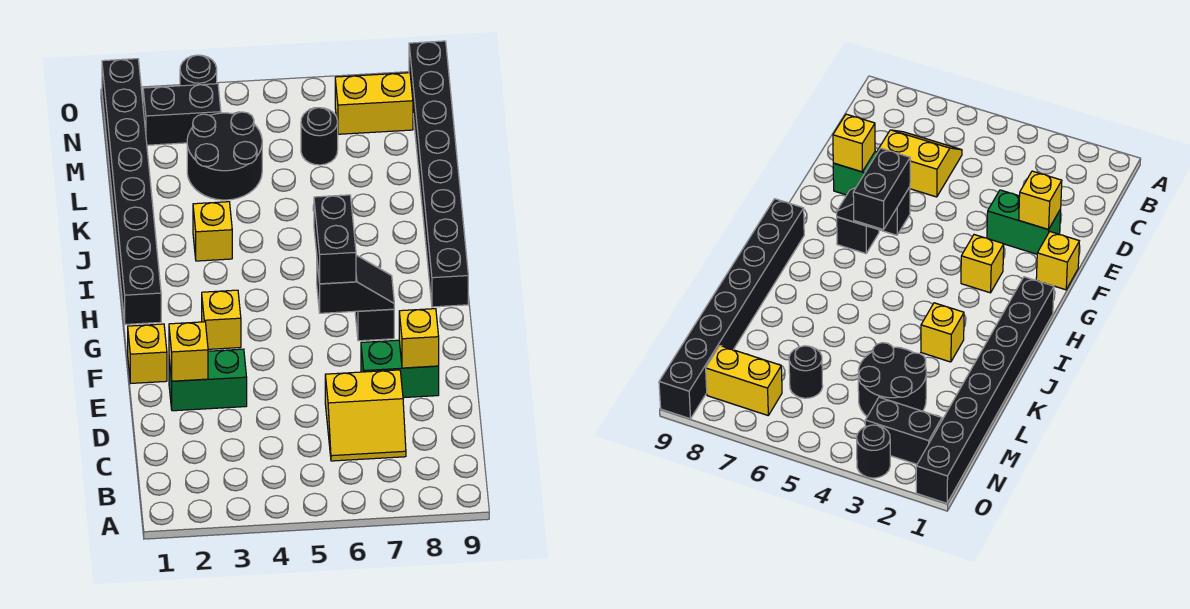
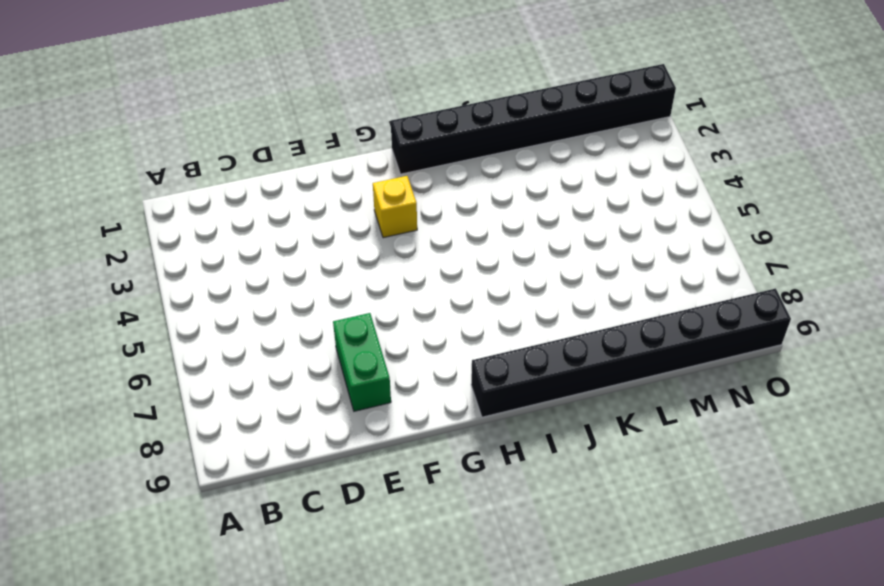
none -> yellow 2x2 slope [325,370,406,461]
none -> green 1x2 brick [169,349,247,411]
none -> yellow 1x1 brick [128,324,167,383]

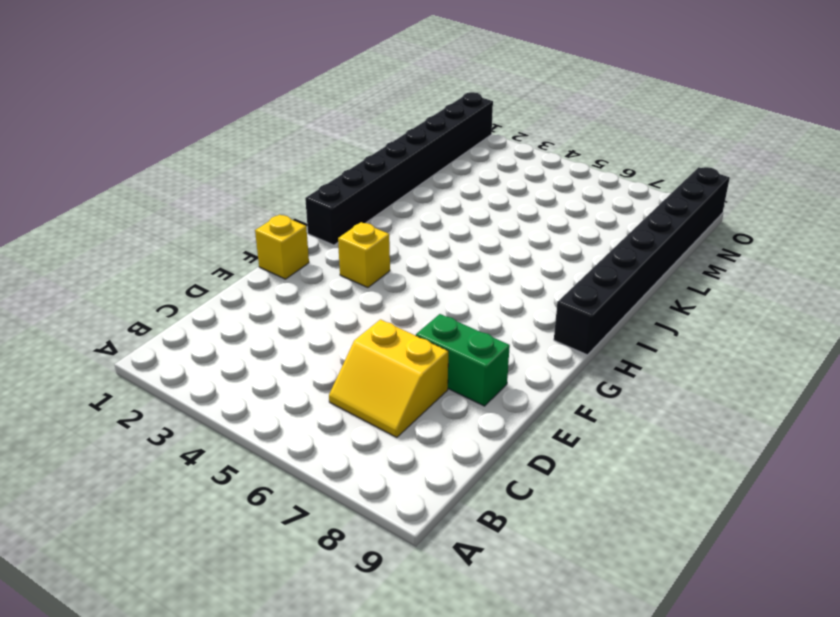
none -> green 1x2 brick [169,349,247,411]
none -> black 1x1 brick [355,309,394,341]
none -> yellow 1x1 brick [193,202,232,261]

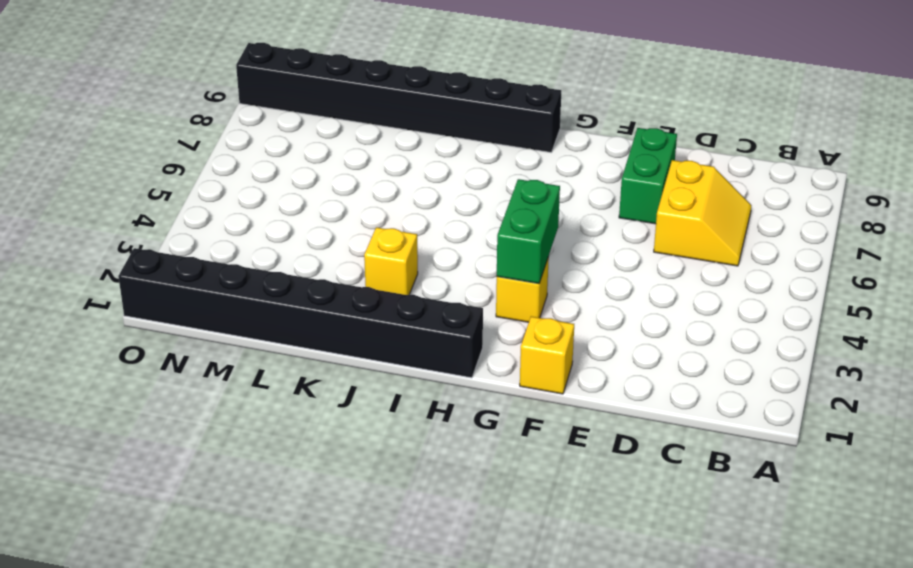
green 1x2 brick [497,179,560,284] -> green 1x2 brick moved to [169,349,247,411]
none -> black 1x1 brick [355,309,394,341]
none -> black 2x2 round brick [187,112,262,200]
none -> black 1x1 round brick [301,108,338,165]

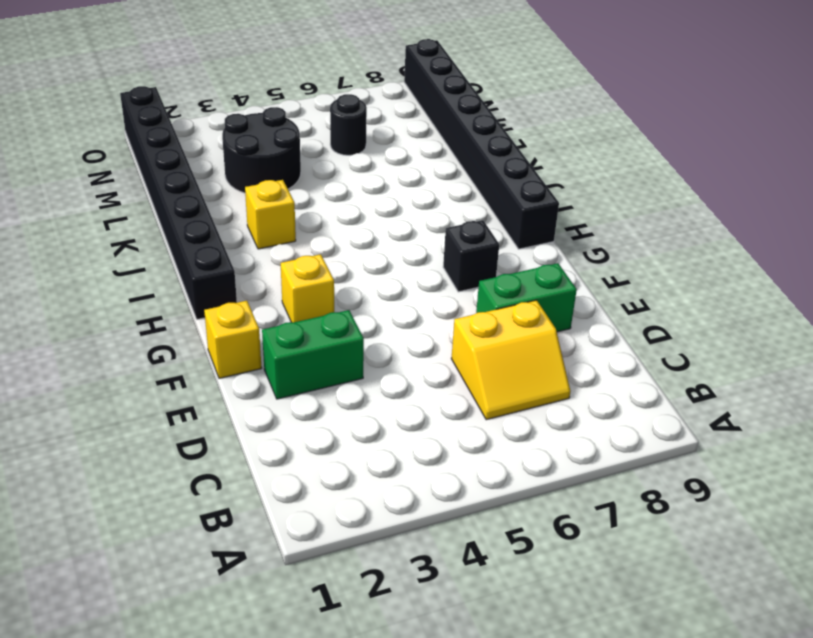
none -> black 1x2 brick [143,84,221,145]
none -> yellow 1x2 brick [335,73,413,134]
none -> black 1x1 round brick [180,55,217,86]

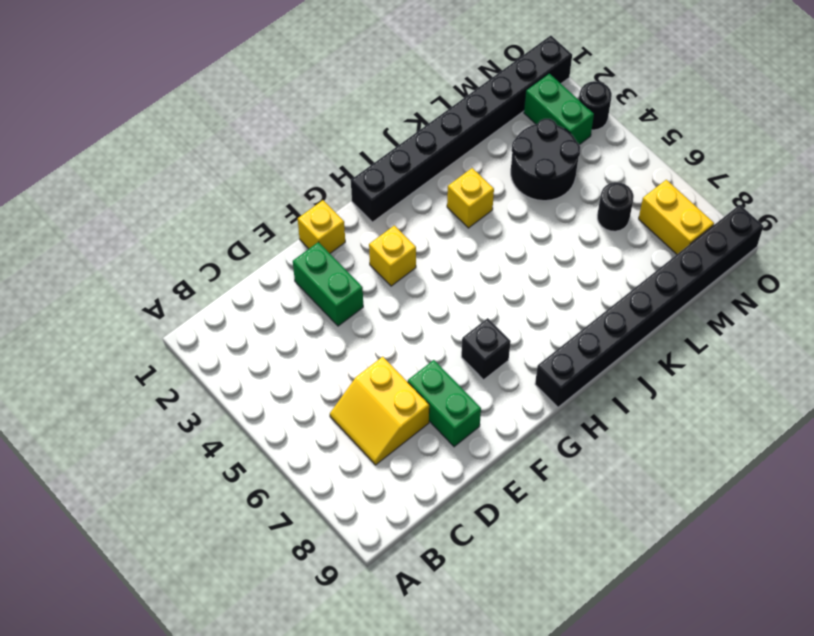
green 1x2 brick [524,73,594,145] -> black 1x2 brick [143,84,221,145]
none -> yellow 1x1 brick [169,322,208,381]
none -> yellow 1x1 brick [399,309,439,368]
none -> black 1x2 slope [317,255,394,313]

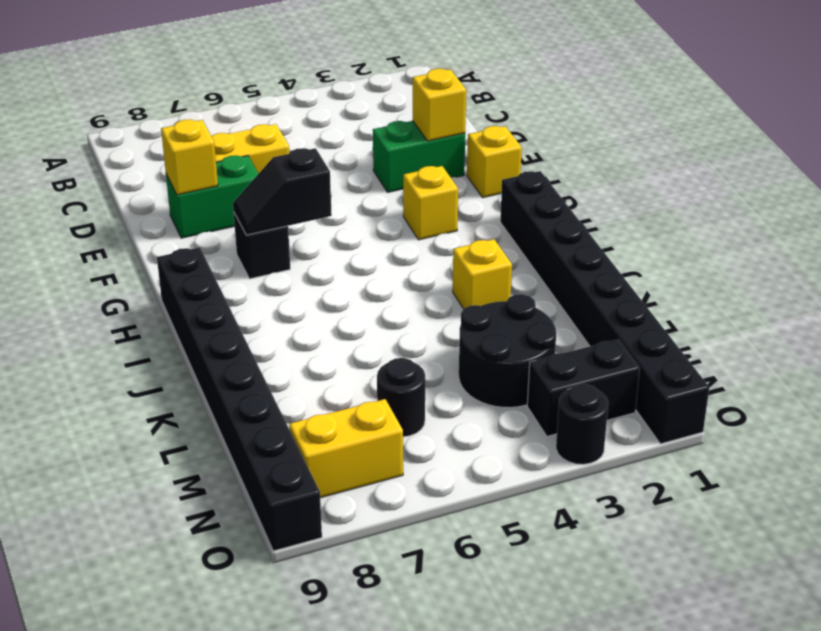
none -> black 1x2 brick [314,195,356,284]

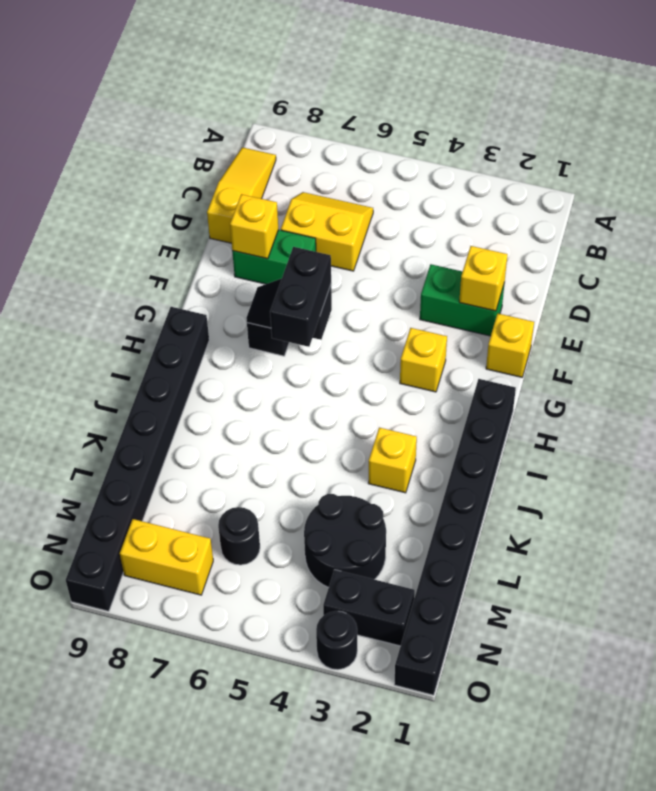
yellow 1x3 slope [207,147,276,243] -> none

